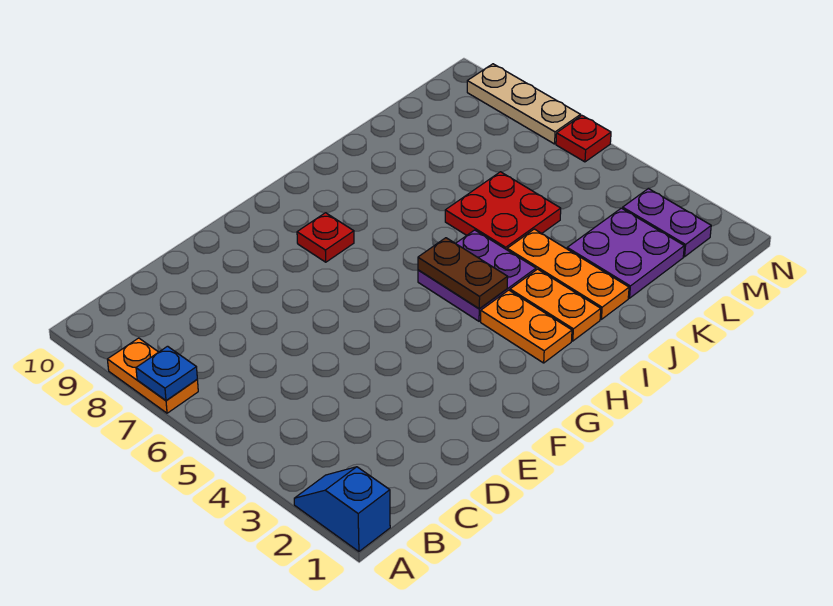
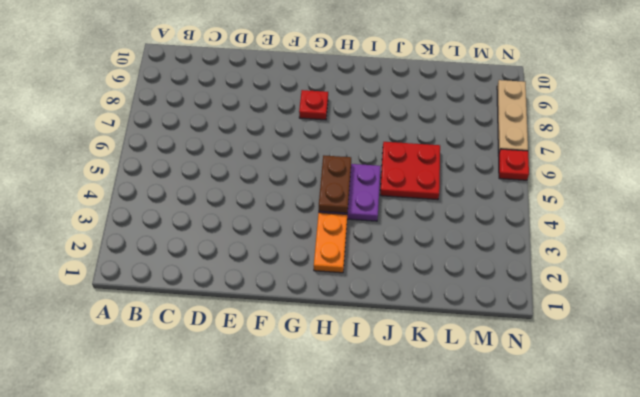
none -> blue 1x2 slope [294,467,390,552]
none -> orange 1x2 plate [107,338,198,413]
none -> orange 1x2 plate [510,269,601,341]

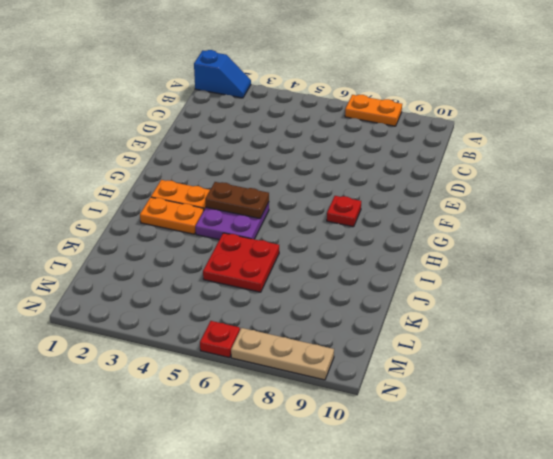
none -> orange 1x3 plate [507,229,629,319]
none -> purple 2x2 plate [567,208,684,298]
none -> purple 1x2 plate [623,188,711,257]

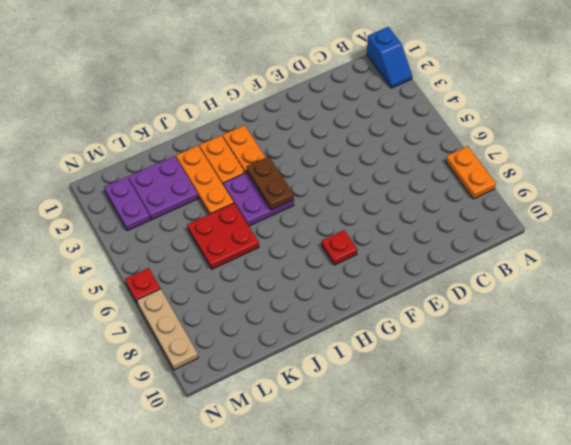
none -> blue 1x1 plate [136,346,197,400]

